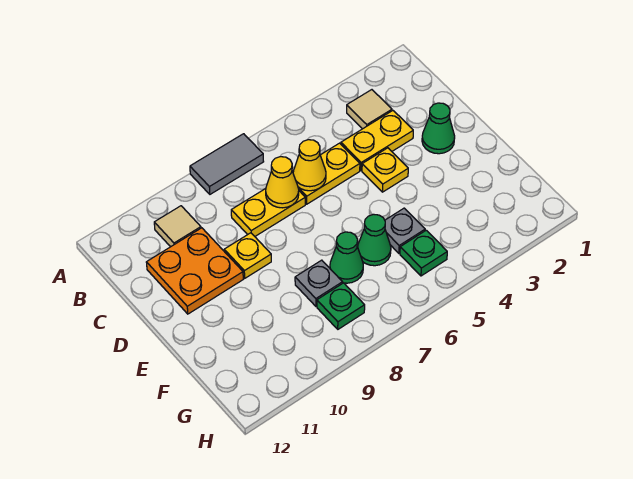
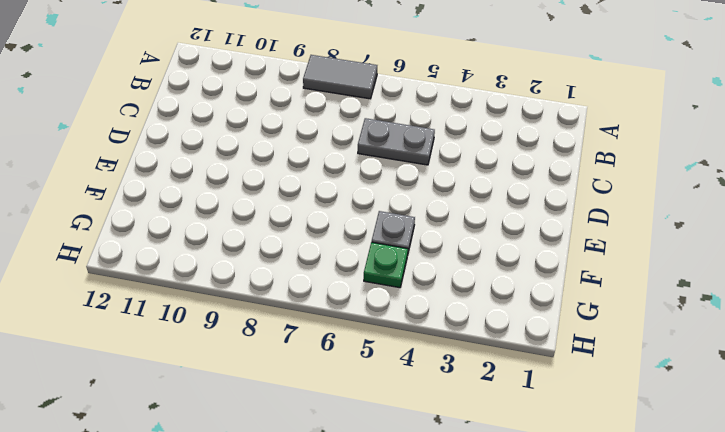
grey 1x2 plate [358,118,435,165] -> yellow 1x2 plate [298,143,360,204]
none -> tan 1x1 tile [347,90,392,129]
none -> tan 1x1 tile [154,206,201,247]
none -> yellow 1x2 plate [341,111,413,170]

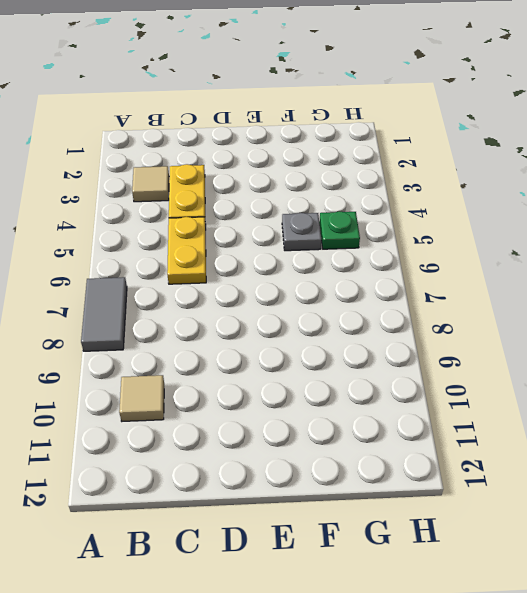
none -> yellow 1x2 plate [231,188,305,236]
none -> orange 2x2 plate [146,228,243,314]
none -> green 1x1 cone [422,103,455,154]

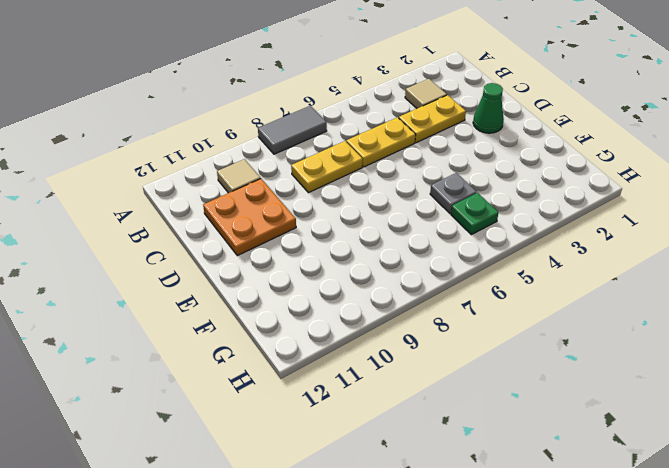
none -> yellow 1x1 plate [362,148,408,192]
none -> yellow 1x1 plate [224,233,271,278]
none -> green 1x1 cone [358,214,391,266]

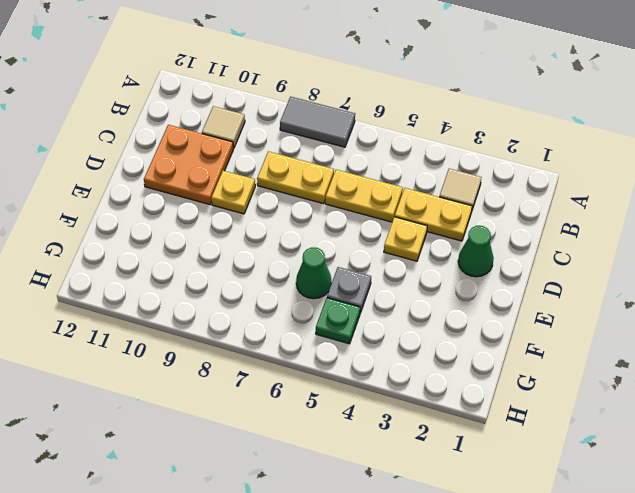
none -> green 1x1 cone [330,232,363,283]
none -> grey 1x1 plate [295,260,343,306]
none -> green 1x1 plate [317,283,365,329]

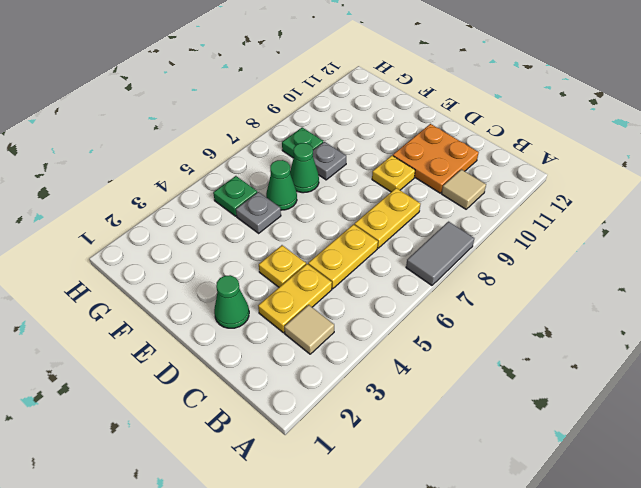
none -> yellow 1x1 cone [293,140,326,191]
none -> yellow 1x1 cone [266,157,299,208]

